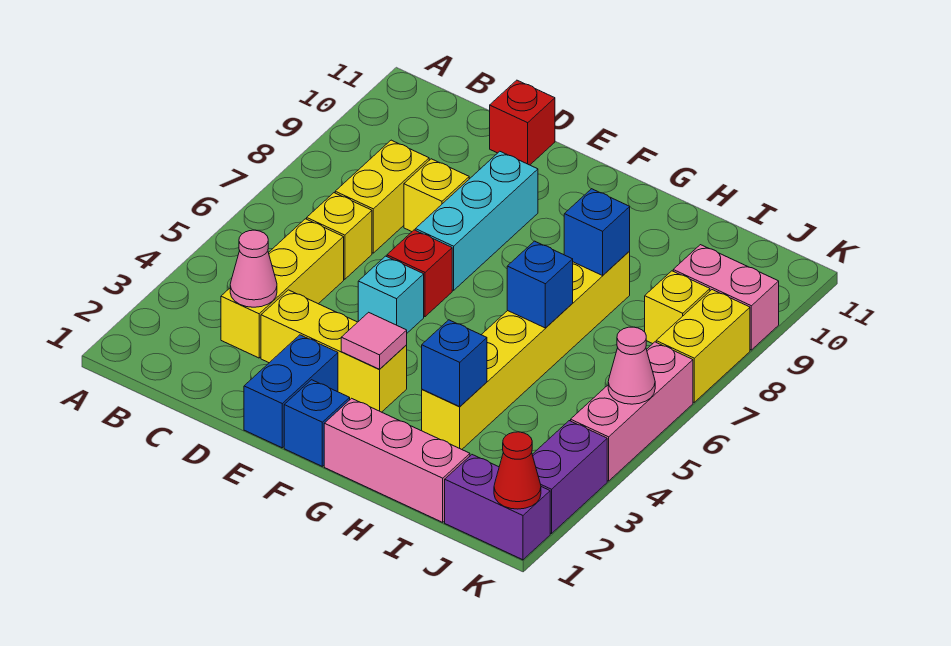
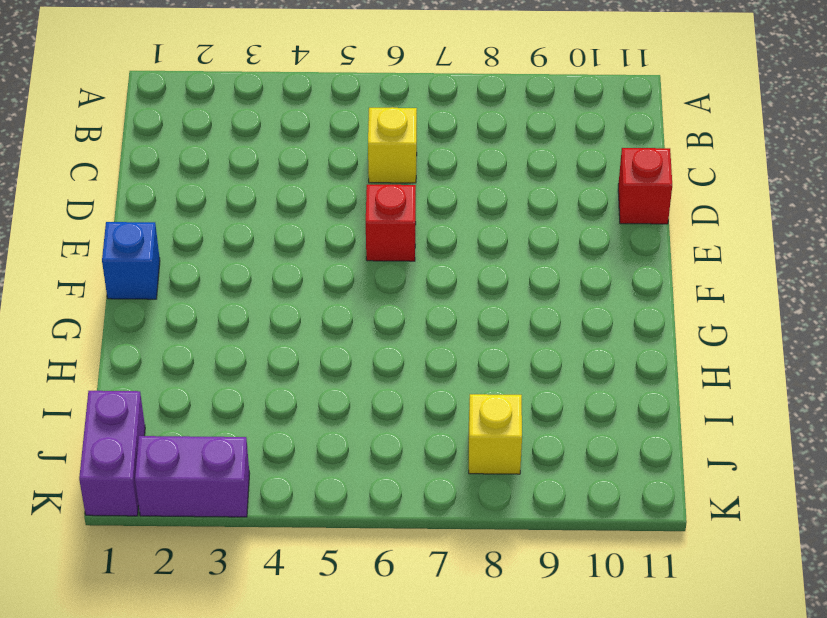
none -> yellow 1x3 brick [221,219,344,358]
none -> yellow 1x2 brick [335,140,429,253]
none -> yellow 1x3 brick [261,290,407,412]

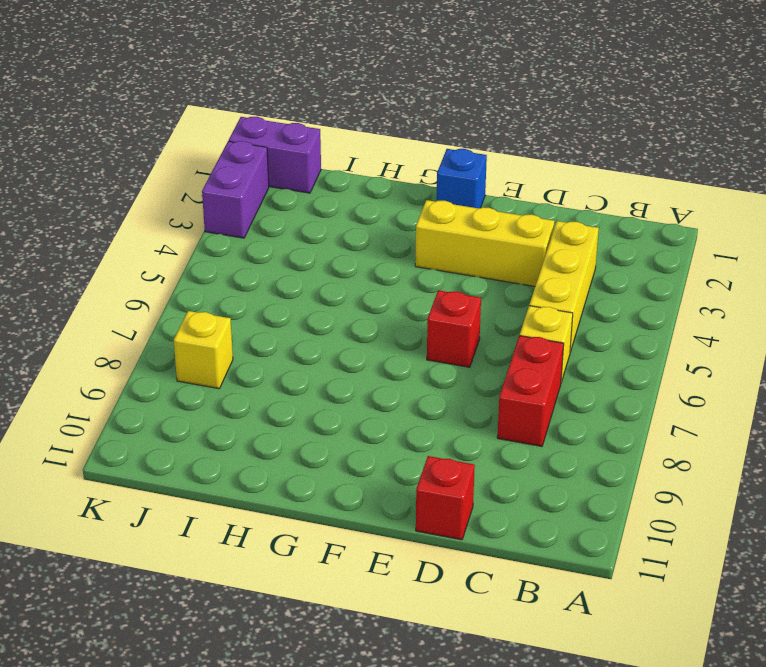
red 1x2 brick [497,336,564,446] -> yellow 1x2 brick [335,140,429,253]
none -> yellow 1x1 brick [404,159,469,232]
none -> blue 1x2 brick [244,335,338,448]
none -> cyan 1x1 brick [358,256,424,333]

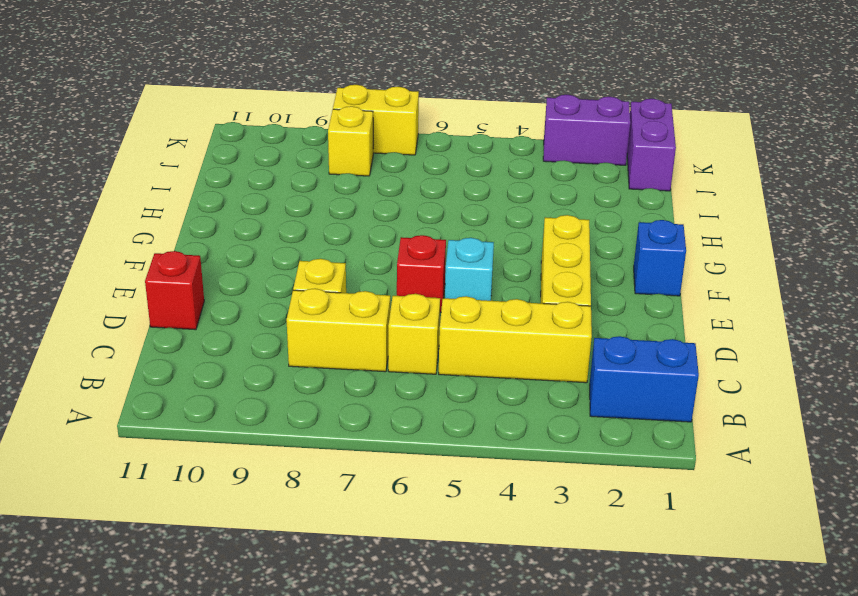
blue 1x2 brick [590,336,699,422] -> blue 1x2 brick moved to [244,335,338,448]
none -> cyan 1x3 brick [415,151,538,290]
none -> pink 1x3 brick [324,398,470,522]
none -> yellow 1x6 brick [422,251,630,449]

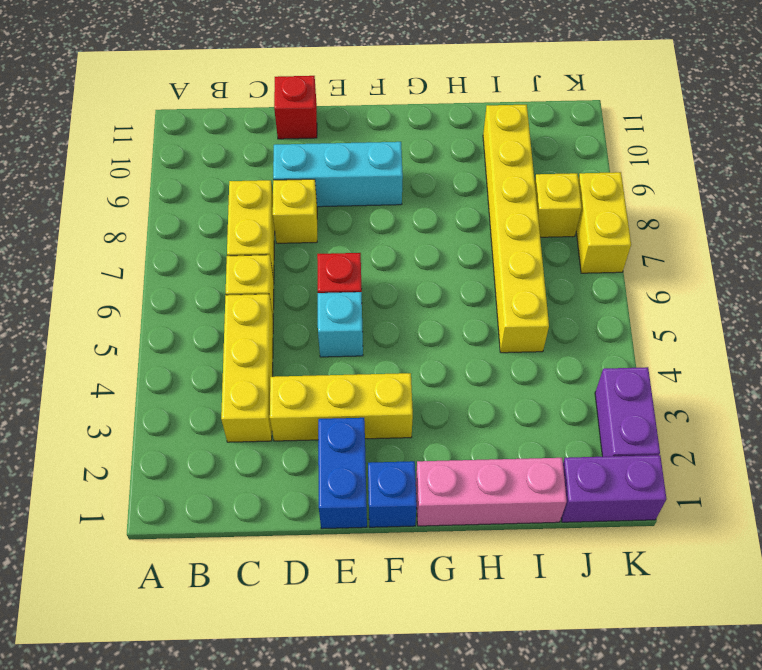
cyan 1x3 brick [273,142,403,207] -> cyan 1x3 brick turned to [415,151,538,290]
yellow 1x6 brick [483,105,549,353] -> yellow 1x6 brick moved to [422,251,630,449]
none -> pink 1x2 brick [673,245,779,350]
none -> pink 1x3 brick [571,342,693,481]
none -> pink 1x1 cone [230,230,277,307]

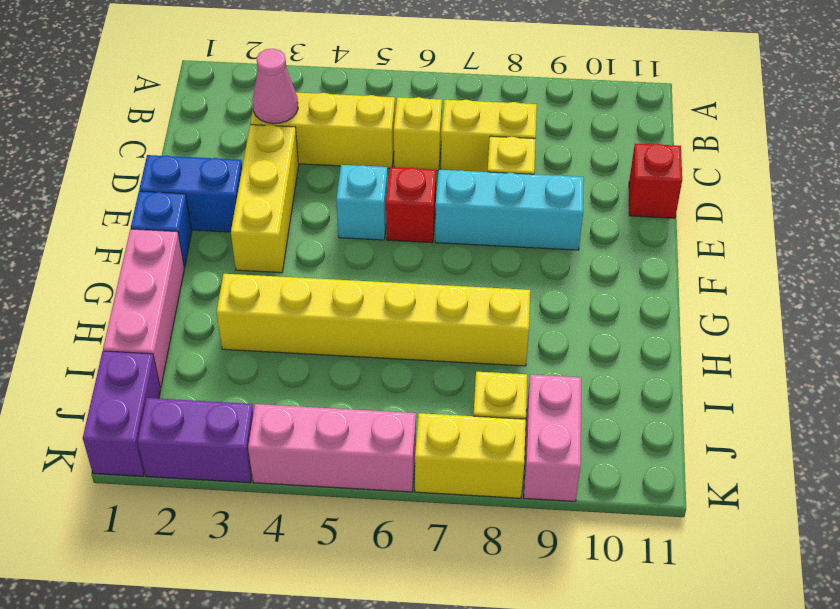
none -> pink 1x1 tile [341,312,407,369]
none -> blue 1x1 brick [422,320,487,406]
none -> blue 1x1 brick [507,241,573,328]

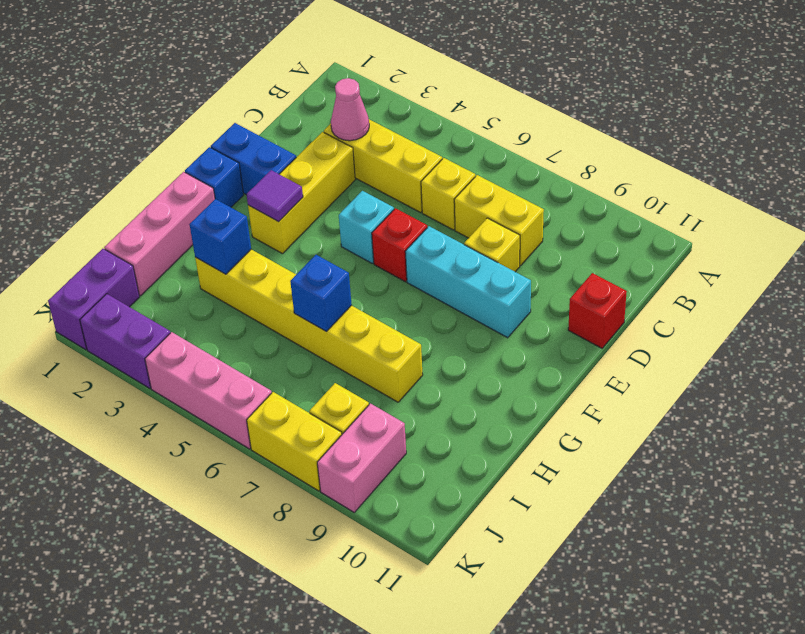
purple 1x1 tile [246,170,303,222] -> pink 1x1 tile [341,312,407,369]
none -> blue 1x1 brick [564,189,630,275]
none -> red 1x1 cone [494,432,541,509]
none -> pink 1x1 cone [608,327,655,404]

